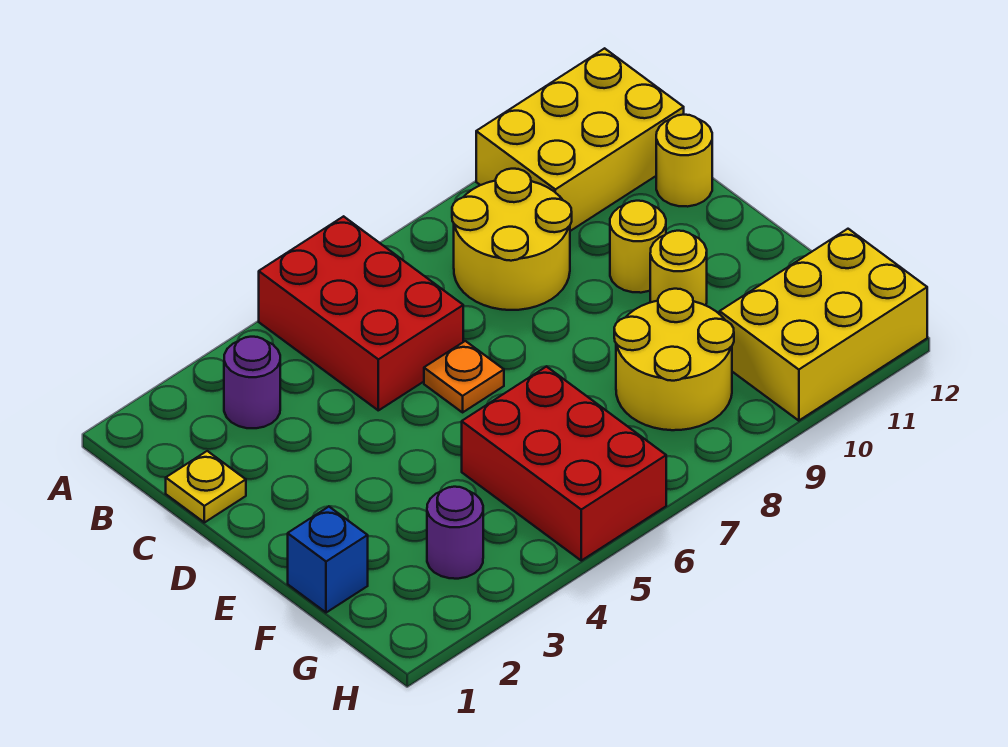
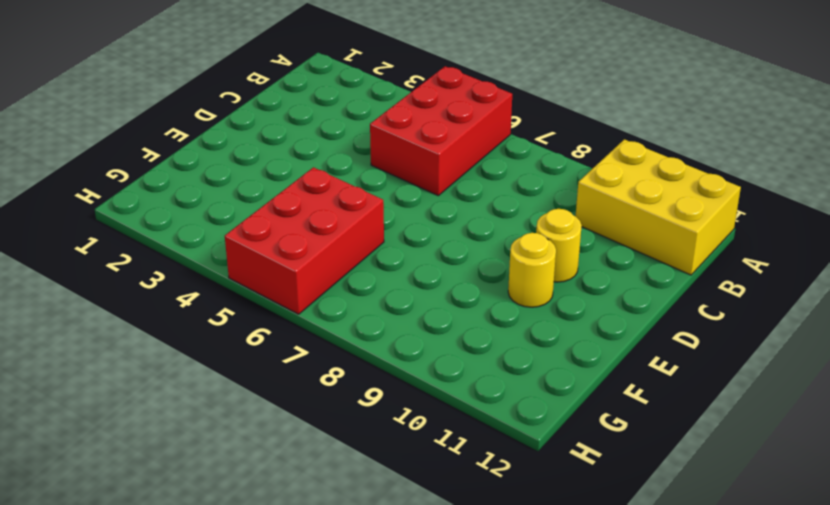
none -> purple 1x1 round brick [224,337,280,428]
none -> yellow 2x2 round brick [452,169,572,310]
none -> yellow 1x1 plate [166,451,246,522]

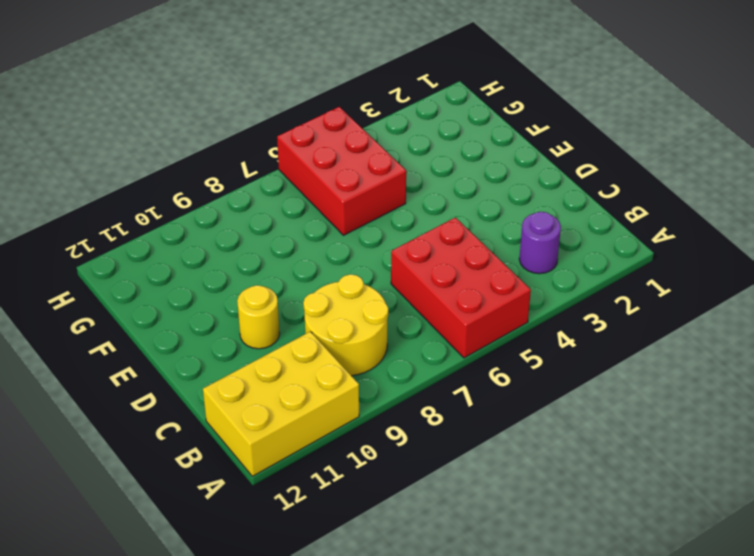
none -> yellow 1x1 plate [166,451,246,522]
none -> yellow 1x1 round brick [656,115,712,207]
none -> orange 1x1 plate [424,341,504,412]

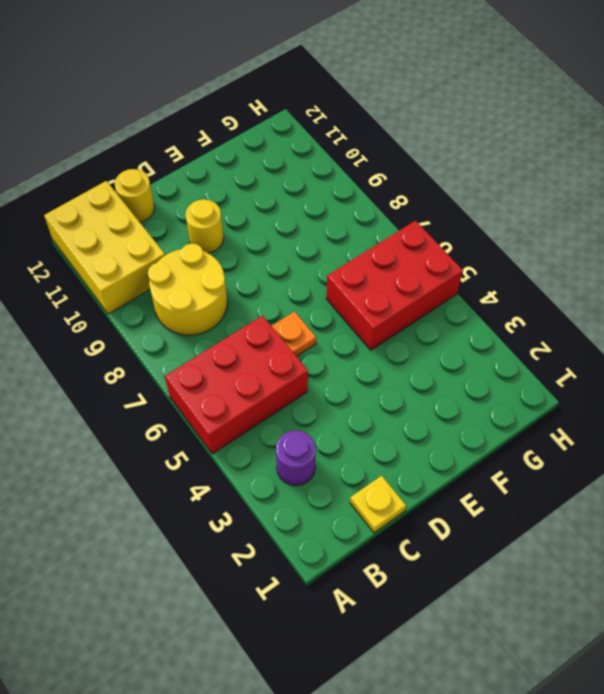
none -> yellow 1x1 round brick [650,231,707,305]
none -> blue 1x1 brick [288,507,368,613]
none -> yellow 2x2 round brick [614,289,734,430]

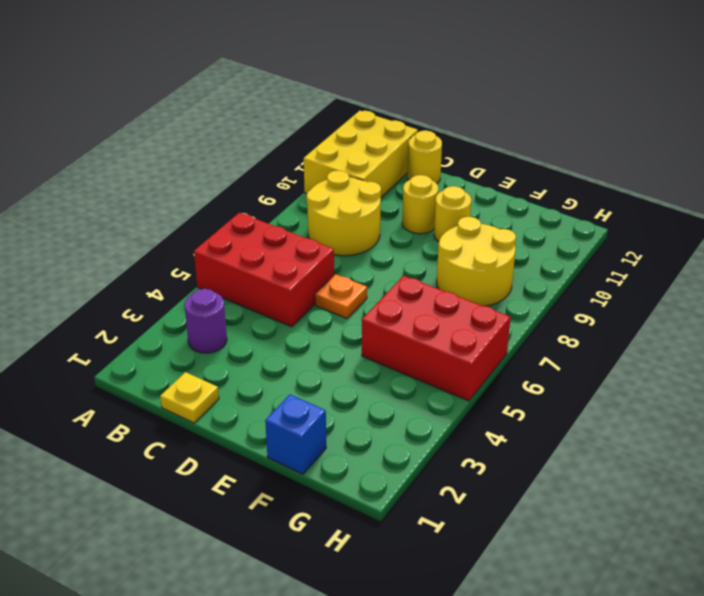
none -> purple 1x1 round brick [427,487,483,579]
none -> yellow 2x3 brick [720,229,927,421]

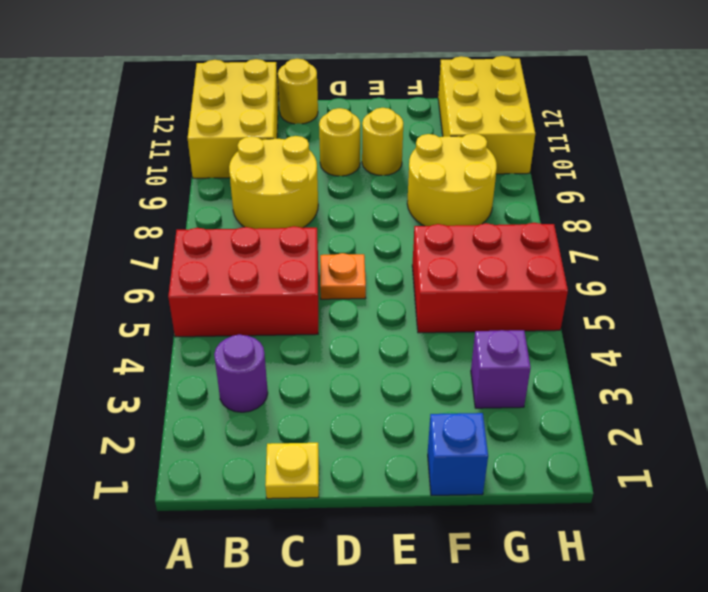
purple 1x1 brick [471,330,531,408] -> purple 1x1 round brick [427,487,483,579]

